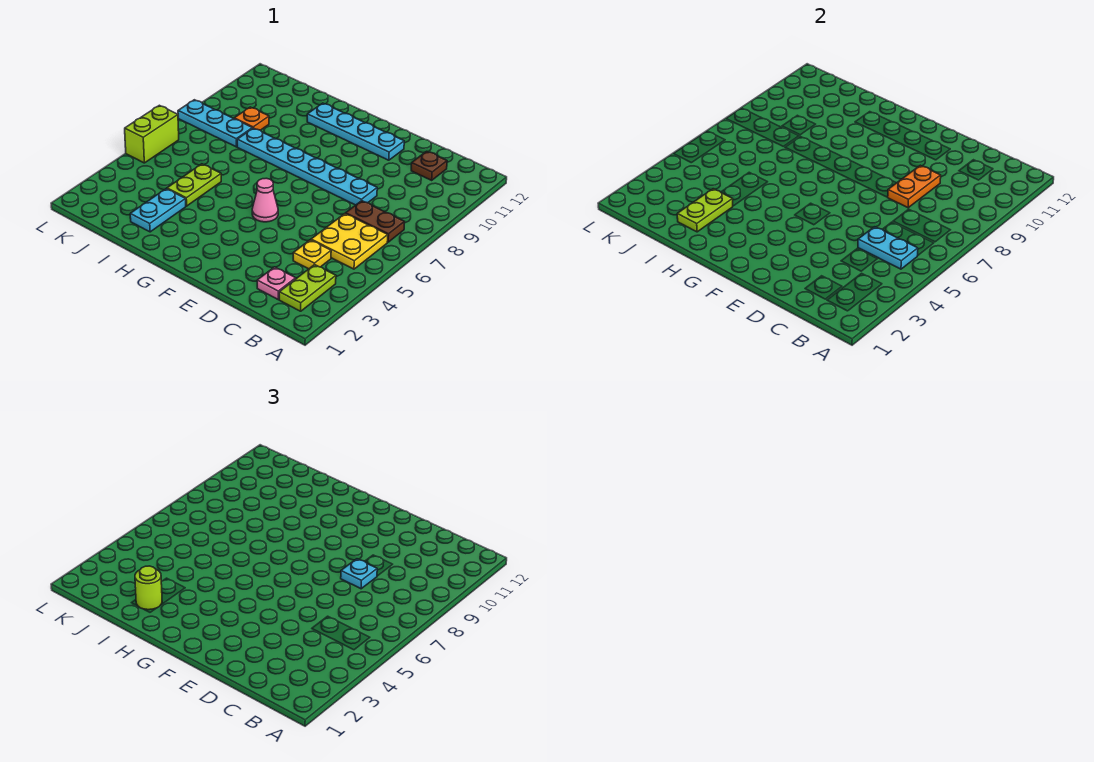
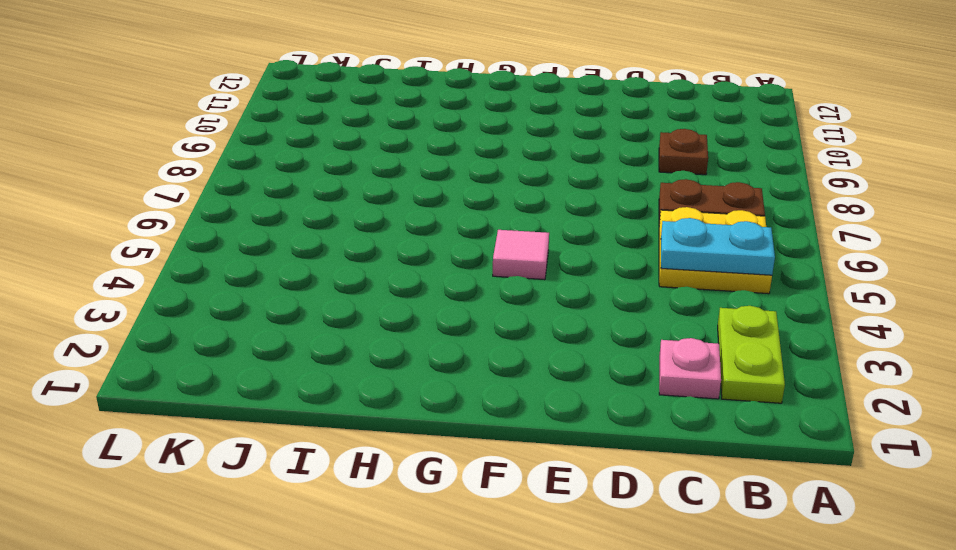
brown 1x1 plate [659,129,708,175] -> brown 1x1 plate moved to [411,151,447,180]
pink 1x1 tile [493,230,549,280] -> pink 1x1 cone [252,178,278,222]
none -> yellow 1x1 plate [293,240,331,269]
none -> cyan 1x6 plate [237,128,377,205]
none -> cyan 1x4 plate [307,103,404,160]

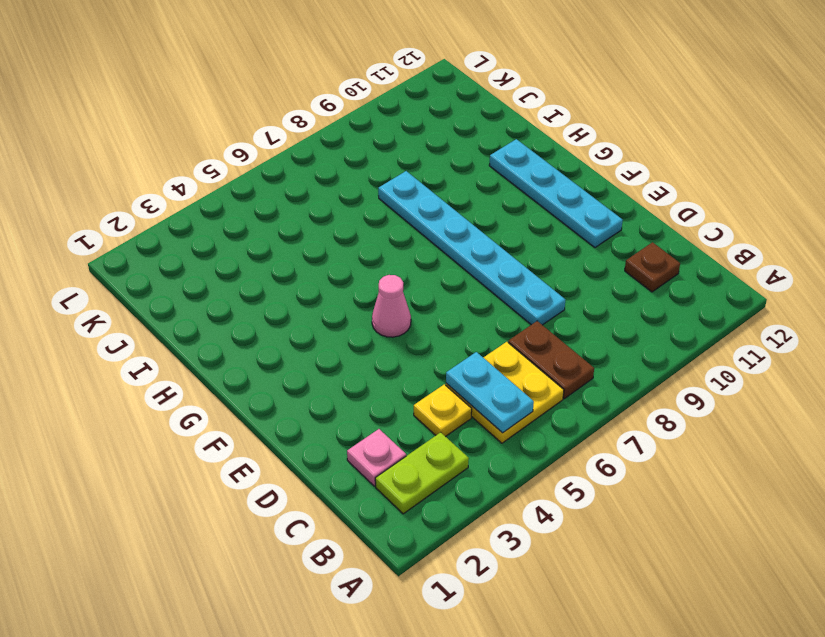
none -> cyan 1x2 plate [130,189,186,232]
none -> lime 1x2 plate [167,164,221,206]
none -> cyan 1x3 plate [178,100,252,147]

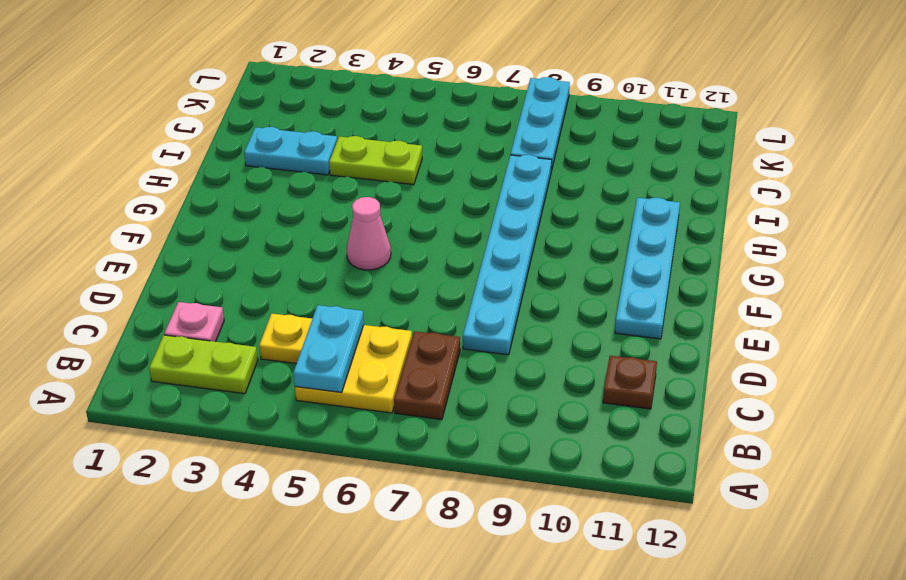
none -> orange 1x1 plate [234,107,269,130]
none -> lime 1x2 brick [125,105,179,163]
none -> orange 1x2 plate [888,165,941,208]

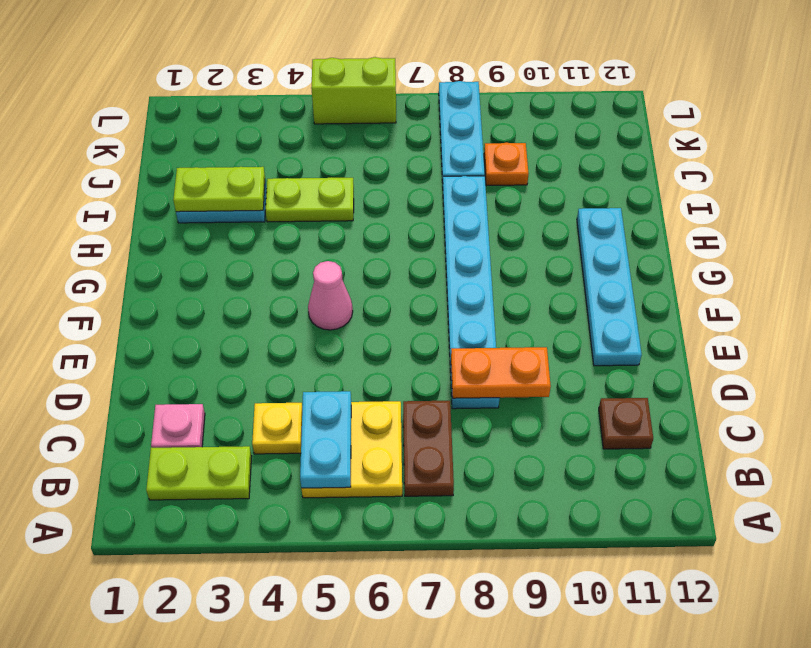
none -> cyan 1x1 plate [341,559,377,589]
none -> lime 1x1 round brick [135,566,162,610]

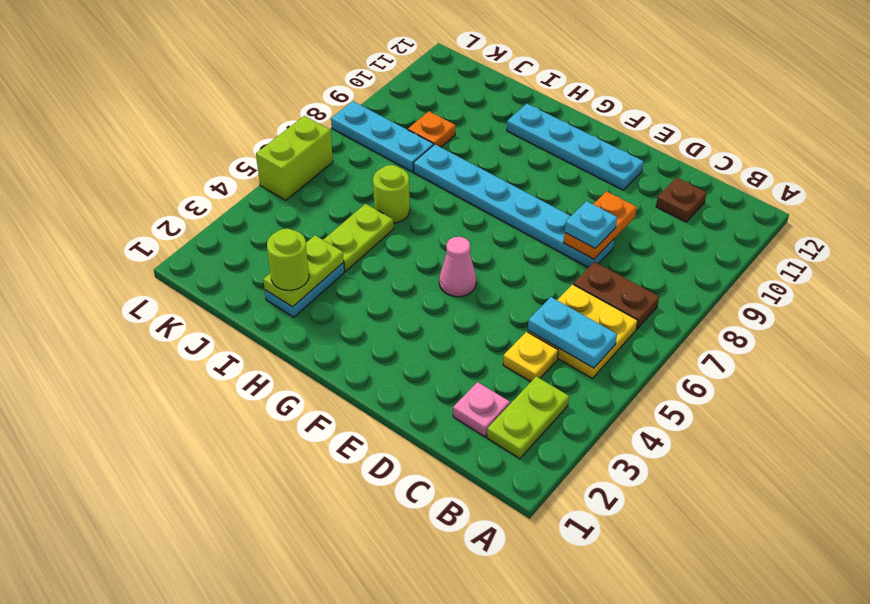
lime 1x1 round brick [373,165,410,223] -> none

